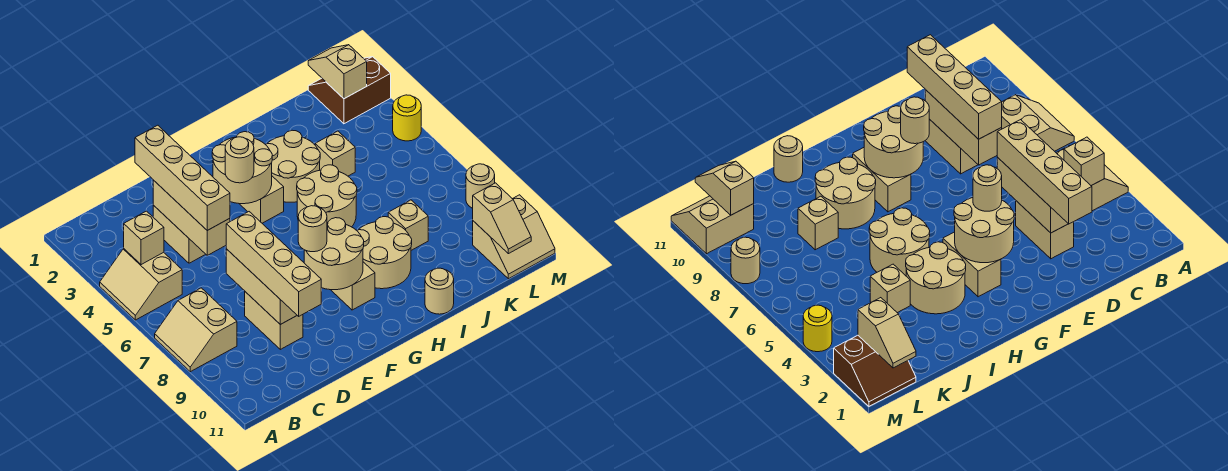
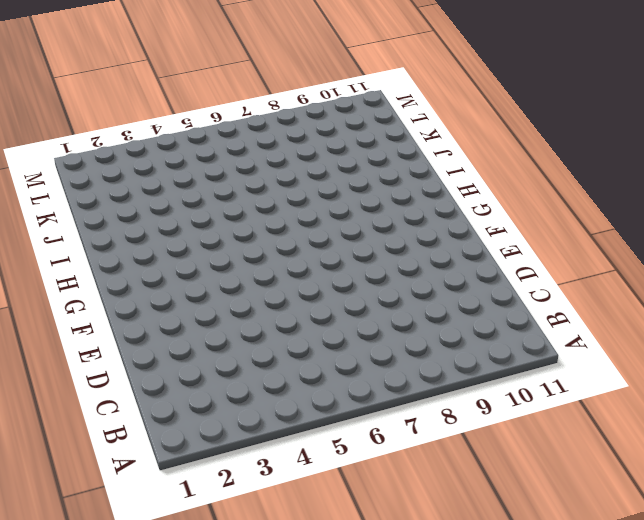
none -> tan 2x2 slope [100,249,182,320]
none -> tan 2x2 slope [155,288,237,372]
none -> tan 1x2 brick [153,205,205,263]

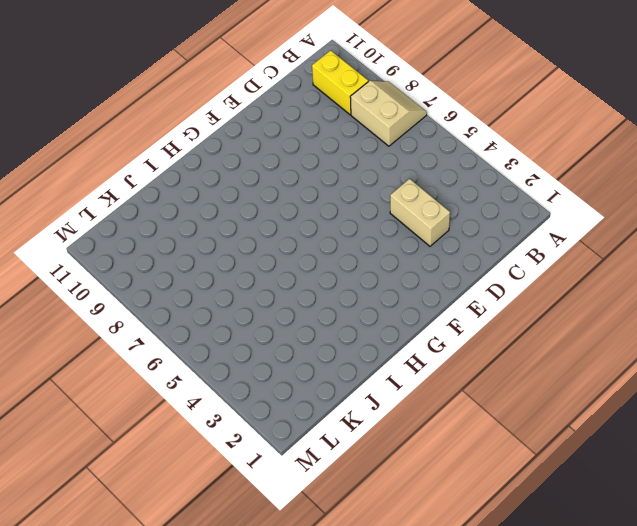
yellow 1x2 brick [312,50,368,115] -> none
none -> tan 2x2 slope [100,249,182,320]
none -> tan 1x2 brick [245,292,303,349]
none -> tan 1x2 brick [240,176,284,223]

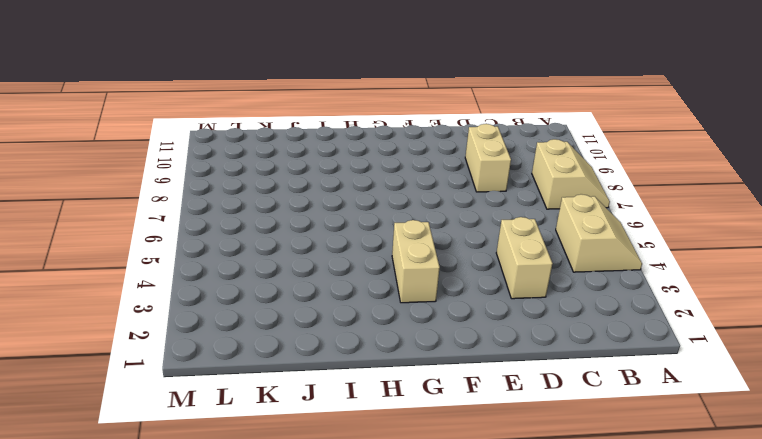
none -> tan 1x2 brick [331,262,375,310]
none -> tan 2x2 round brick [265,130,320,202]
none -> tan 2x2 round brick [297,165,357,227]

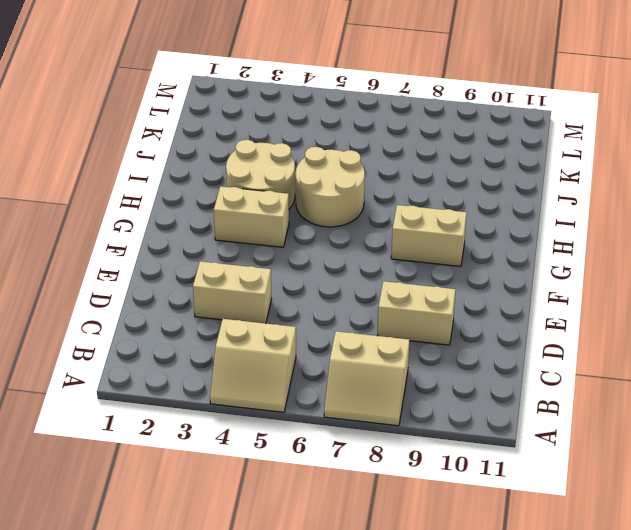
none -> tan 2x2 round brick [357,217,412,289]
none -> tan 1x1 round brick [425,268,454,314]
none -> tan 1x1 brick [315,131,355,176]

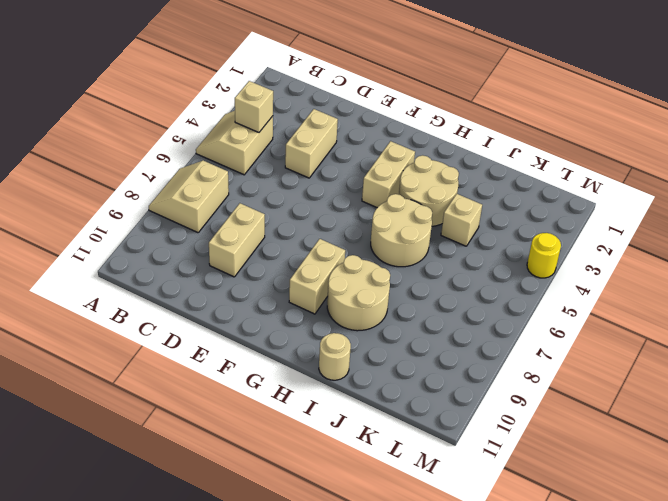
none -> tan 1x1 brick [388,200,428,250]
none -> brown 2x2 slope [308,57,391,124]
none -> tan 2x2 slope [473,195,555,279]

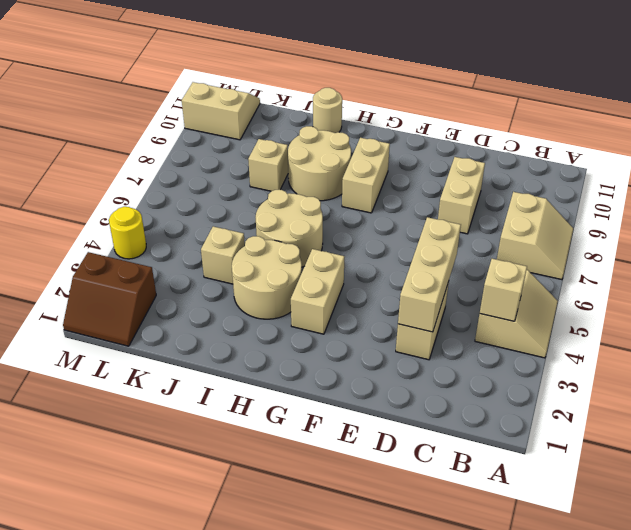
none -> tan 1x1 round brick [466,164,495,208]
none -> tan 1x3 brick [226,249,297,324]
none -> tan 2x2 round brick [212,132,272,204]

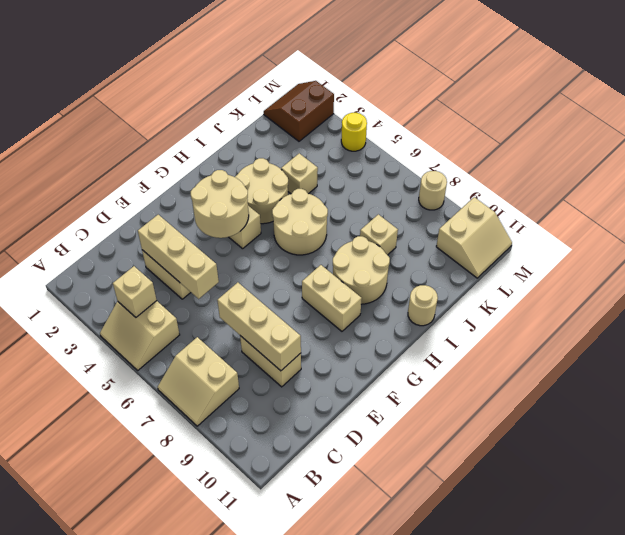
none -> tan 2x2 round brick [304,218,364,290]
none -> tan 1x2 slope [308,45,367,99]
none -> tan 1x2 slope [473,183,531,254]

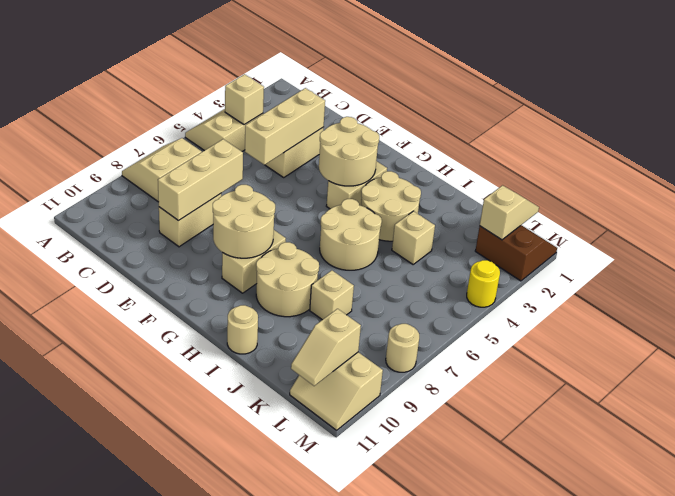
none -> tan 1x4 brick [135,125,230,230]
none -> tan 1x4 brick [226,212,321,316]
none -> tan 1x1 round brick [225,137,254,183]

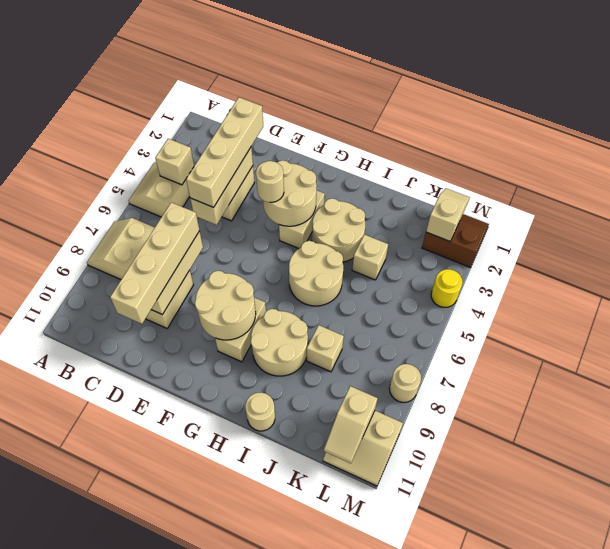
none -> tan 1x1 round brick [298,206,327,252]

